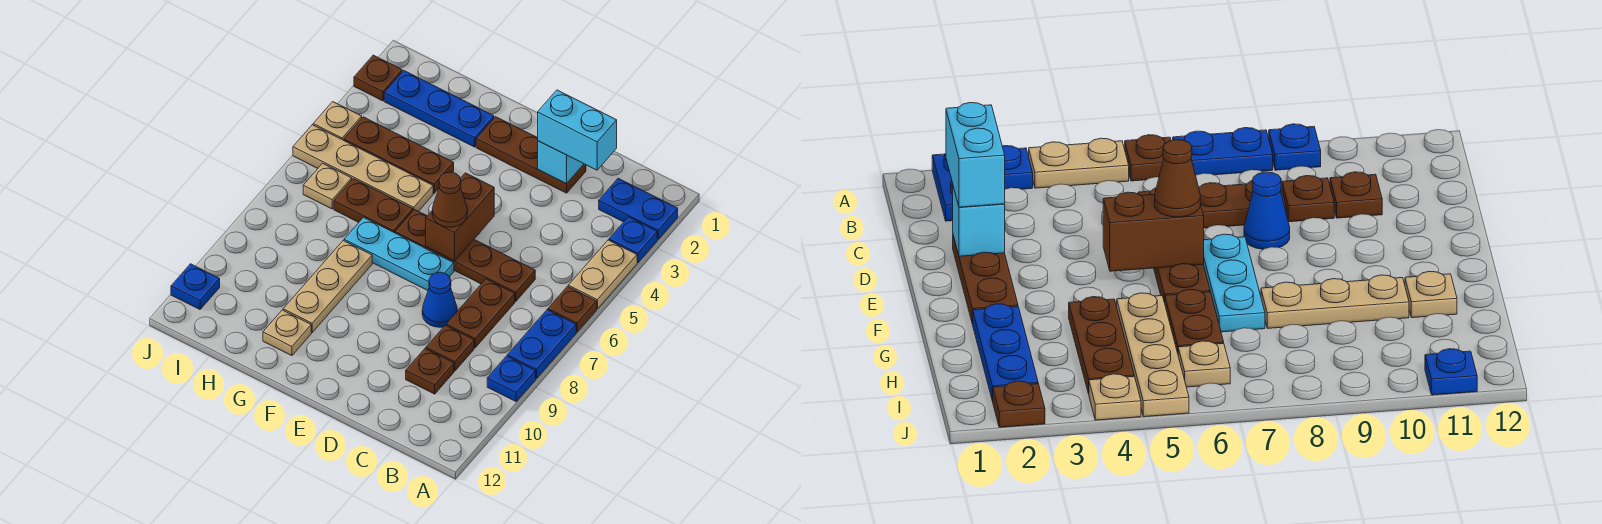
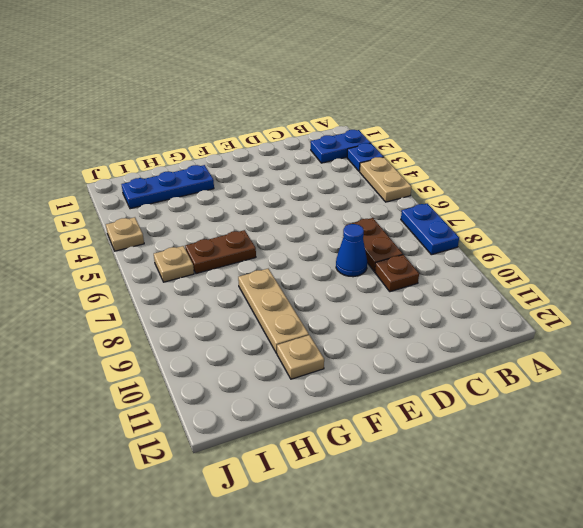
none -> brown 1x1 plate [548,286,597,332]
none -> blue 1x1 plate [487,356,536,401]
none -> brown 1x4 plate [395,210,535,301]

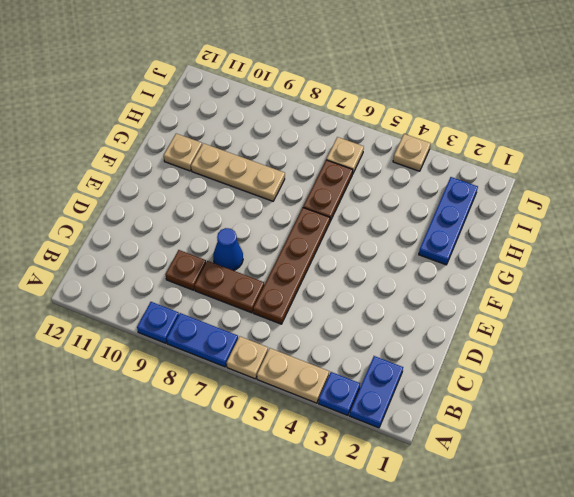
tan 1x1 plate [227,336,268,379] -> brown 1x1 plate [548,286,597,332]
none -> brown 1x1 plate [406,349,454,394]
none -> brown 1x3 plate [476,117,586,193]
none -> cyan 1x3 plate [344,217,454,290]

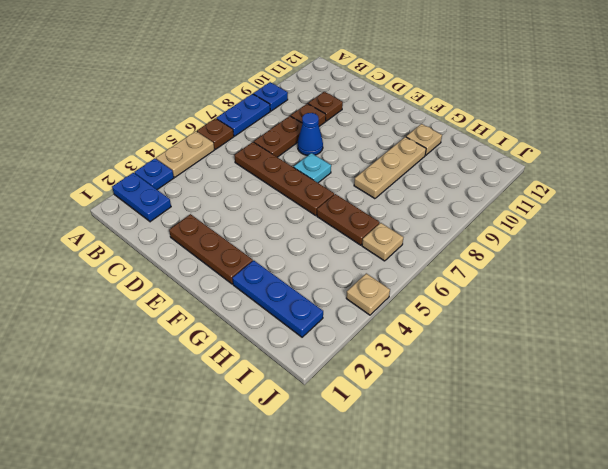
cyan 1x1 plate [294,153,331,183] -> cyan 1x3 plate [344,217,454,290]
none -> brown 1x3 plate [344,117,454,193]
none -> tan 1x4 plate [293,125,433,211]
none -> brown 1x1 plate [354,55,402,101]

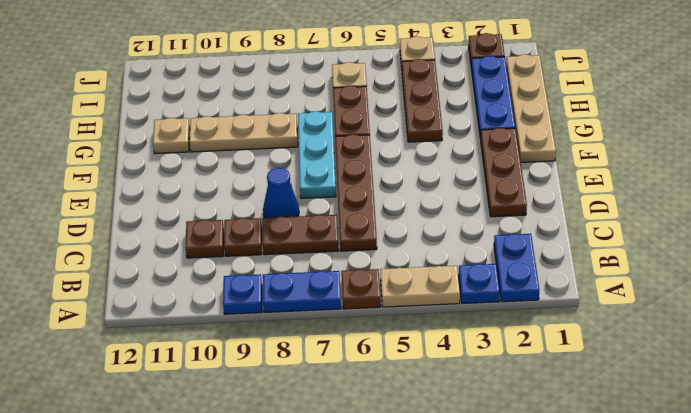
tan 1x4 plate [506,54,556,162] -> tan 1x4 plate moved to [293,125,433,211]
none -> blue 1x1 plate [171,264,220,309]
none -> cyan 1x1 brick [538,141,584,184]
none -> brown 1x2 brick [426,173,494,261]

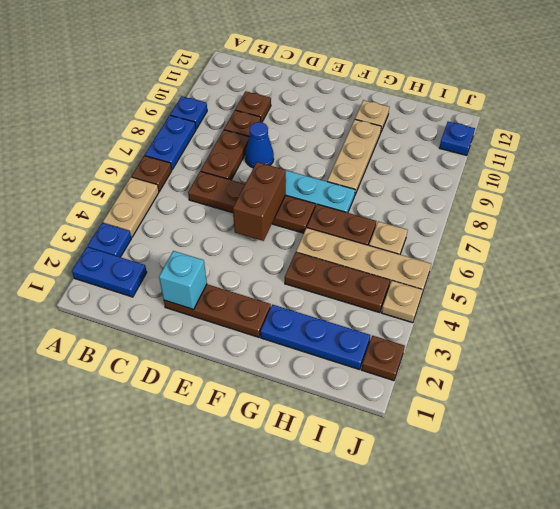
none -> cyan 1x2 brick [538,90,617,170]
none -> brown 1x1 cone [432,172,467,227]

